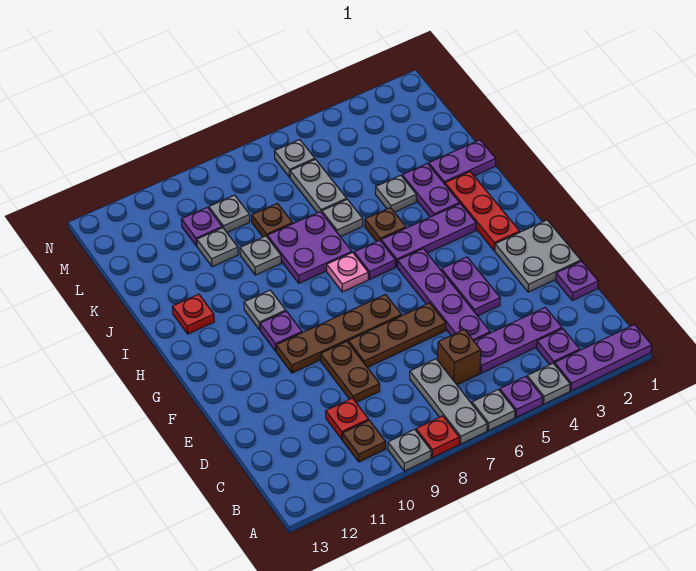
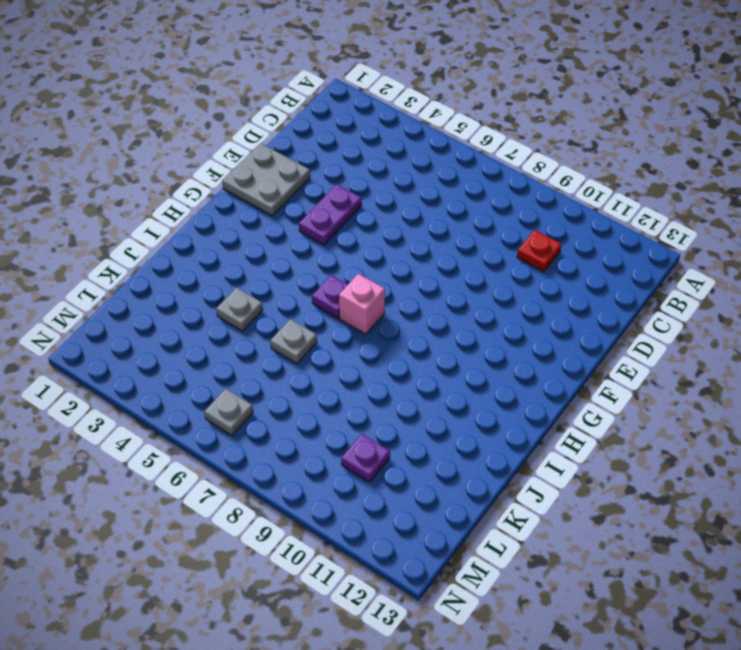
pink 1x1 brick [339,274,385,334] -> pink 1x1 plate [327,253,368,292]
none -> purple 1x3 plate [555,325,652,391]
none -> grey 1x1 plate [527,363,570,404]
none -> purple 1x1 plate [500,376,543,417]
none -> grey 1x1 plate [472,389,515,431]

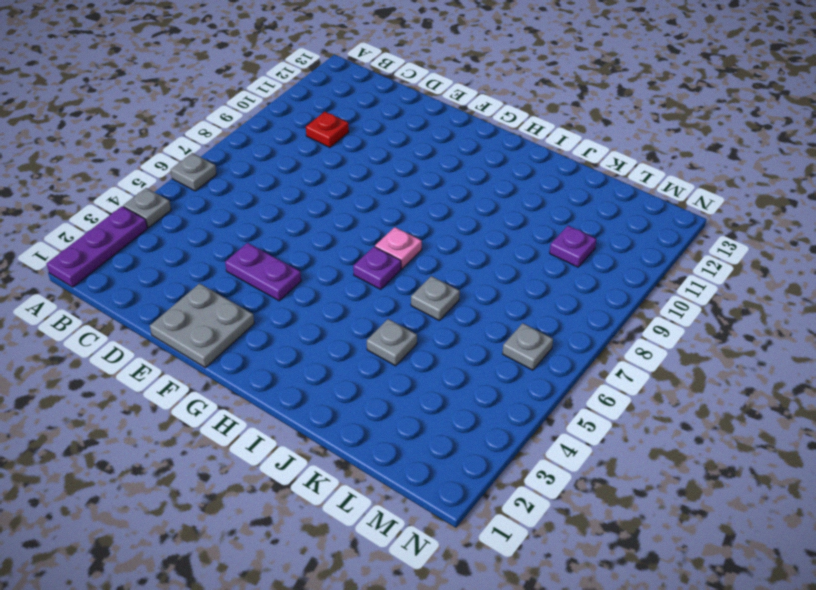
none -> purple 1x1 plate [500,376,543,417]
none -> grey 1x3 plate [410,359,487,444]
none -> red 1x1 plate [416,416,459,458]
none -> grey 1x1 plate [388,429,431,471]

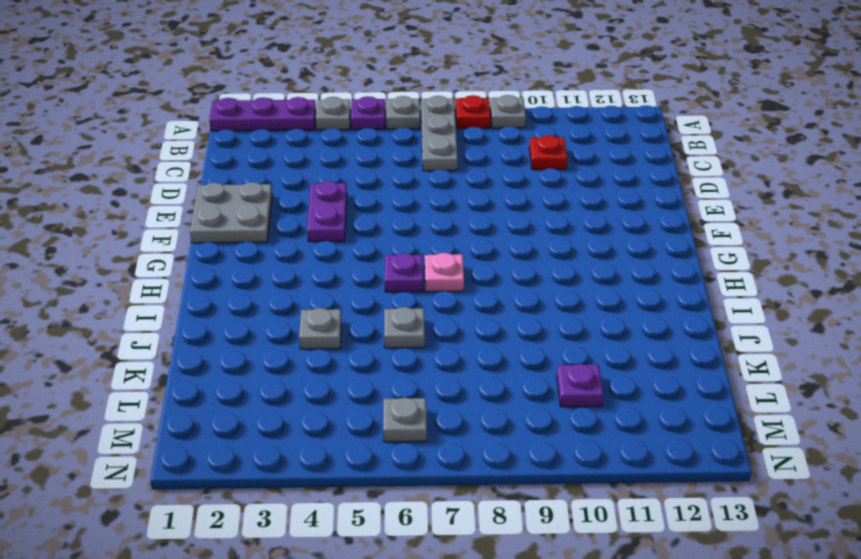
none -> purple 1x1 plate [537,329,580,365]
none -> brown 1x1 plate [343,420,386,462]
none -> purple 1x3 plate [474,307,562,373]
none -> brown 1x1 brick [437,329,481,385]

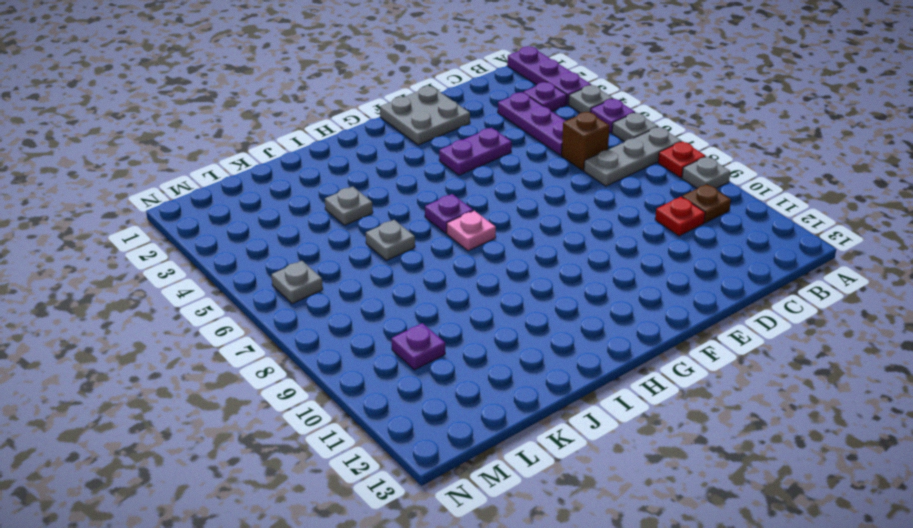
none -> purple 1x1 plate [556,261,598,301]
none -> purple 1x4 plate [398,249,490,341]
none -> brown 1x2 plate [321,341,380,402]
none -> brown 1x3 plate [348,303,446,368]

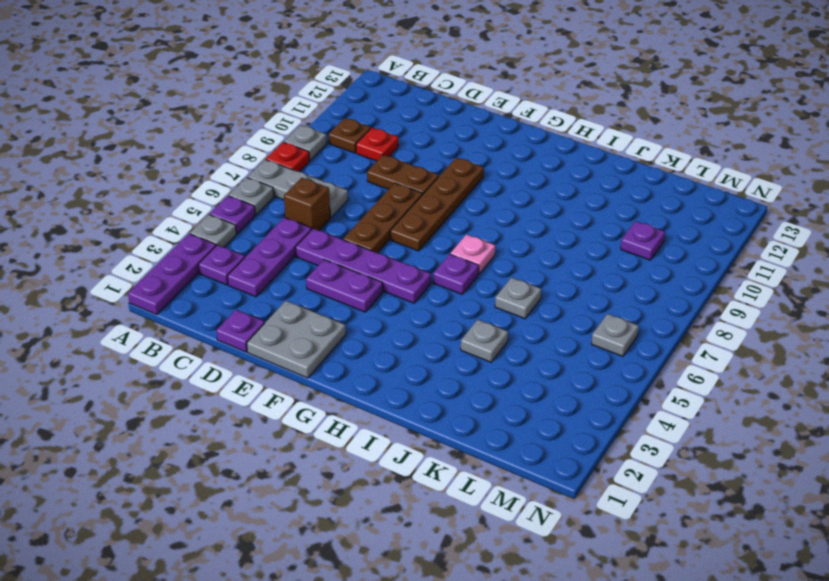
none -> red 1x3 plate [445,172,520,251]
none -> purple 1x1 plate [260,311,302,351]
none -> purple 1x3 plate [381,204,476,267]
none -> grey 1x1 plate [244,290,286,330]

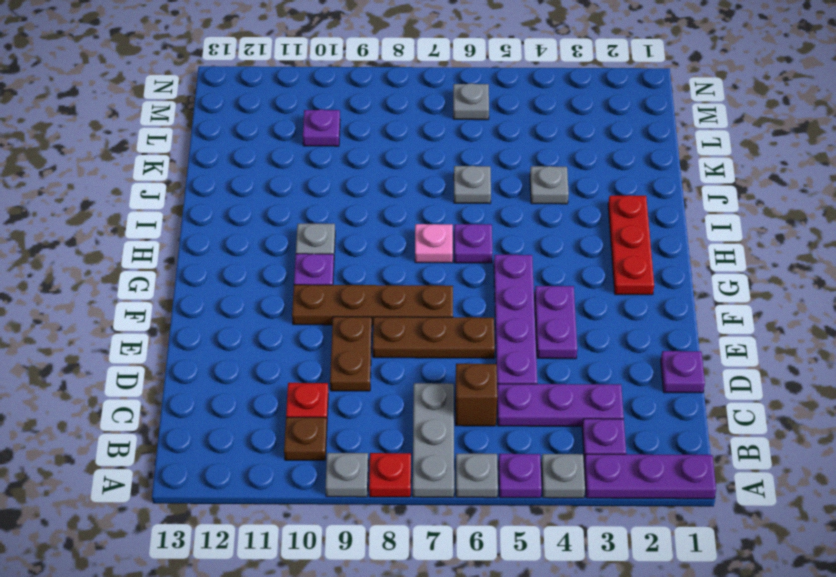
none -> grey 2x2 plate [495,220,581,292]
none -> purple 1x3 plate [381,204,476,267]
none -> purple 1x2 plate [402,163,460,217]
none -> brown 1x1 plate [365,208,406,242]

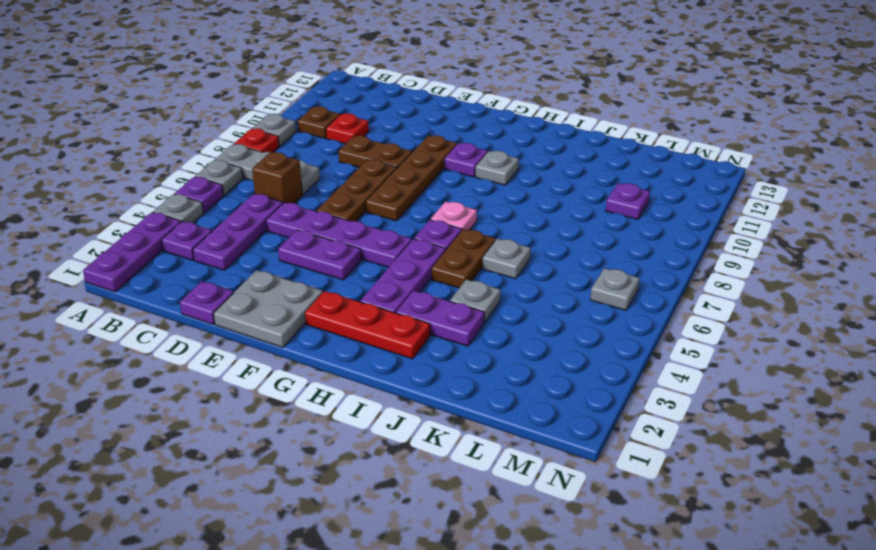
brown 1x2 plate [432,229,496,288] -> brown 1x1 plate [365,208,406,242]
none -> purple 2x2 plate [267,212,352,283]
none -> red 1x1 plate [172,294,214,334]
none -> purple 1x2 plate [429,140,496,184]
none -> grey 1x1 plate [240,236,281,275]

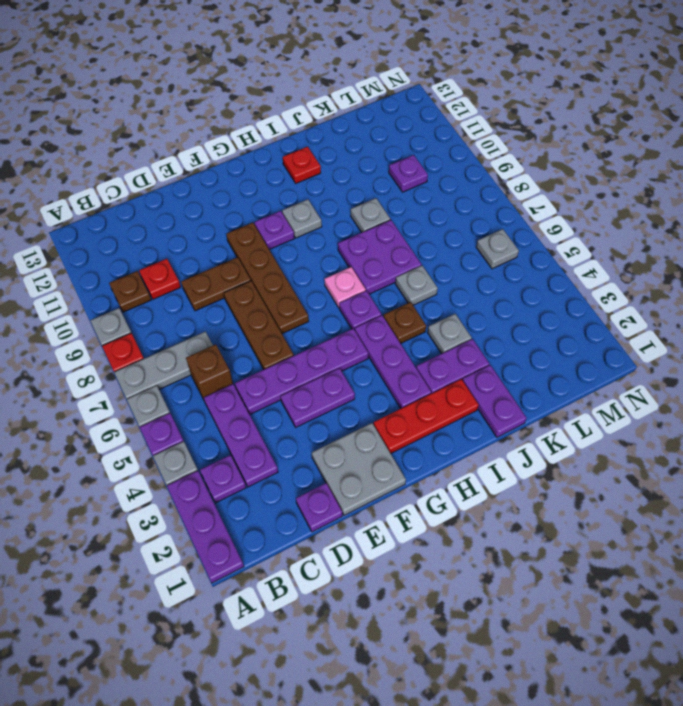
none -> grey 1x2 plate [290,159,347,213]
none -> brown 1x1 plate [252,203,293,237]
none -> grey 1x1 plate [197,228,238,267]
none -> grey 1x1 plate [209,195,250,232]

